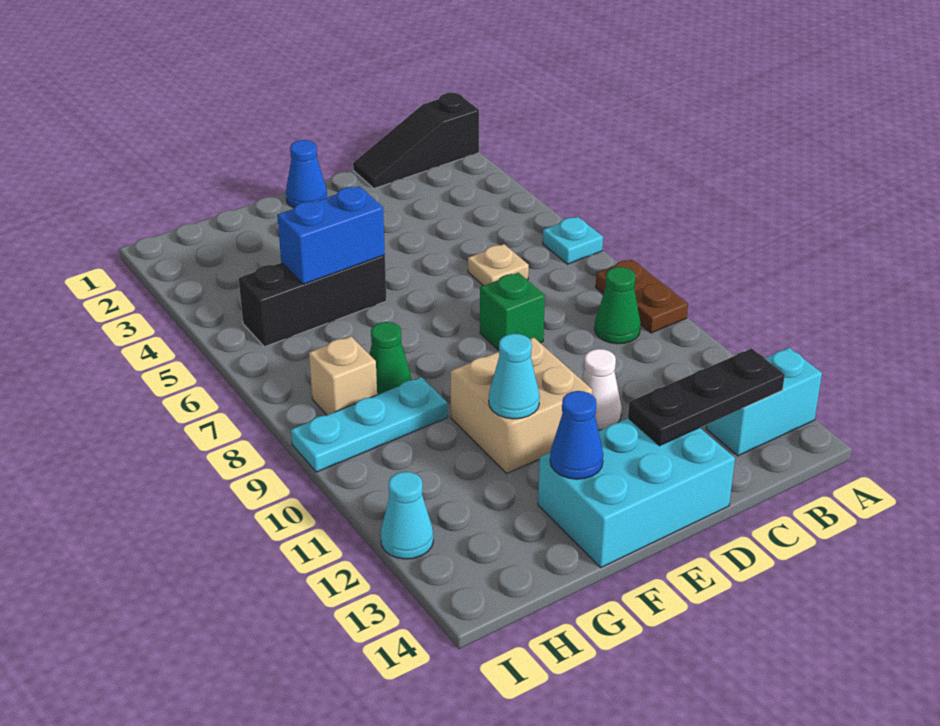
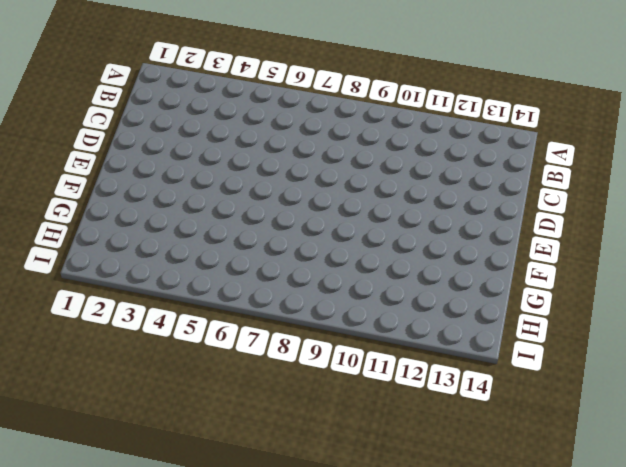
none -> black 1x3 slope [353,93,479,188]
none -> cyan 1x1 plate [543,217,603,264]
none -> brown 1x2 plate [596,259,688,333]

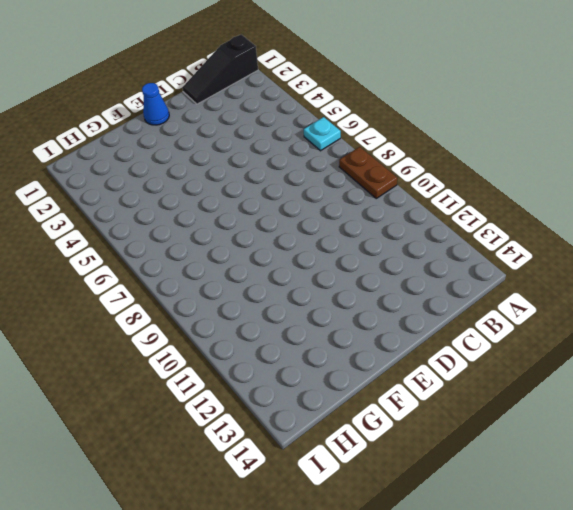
none -> cyan 1x2 brick [706,348,822,456]
none -> green 1x1 cone [595,267,641,344]
none -> tan 1x1 plate [468,244,529,286]

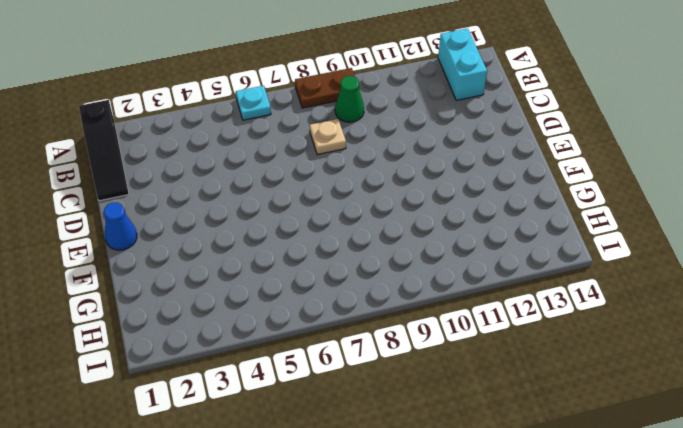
tan 1x1 plate [310,119,346,155] -> tan 1x1 plate moved to [468,244,529,286]
none -> green 1x1 brick [480,273,545,350]
none -> white 1x1 cone [581,349,622,430]
none -> cyan 2x3 brick [538,418,735,568]

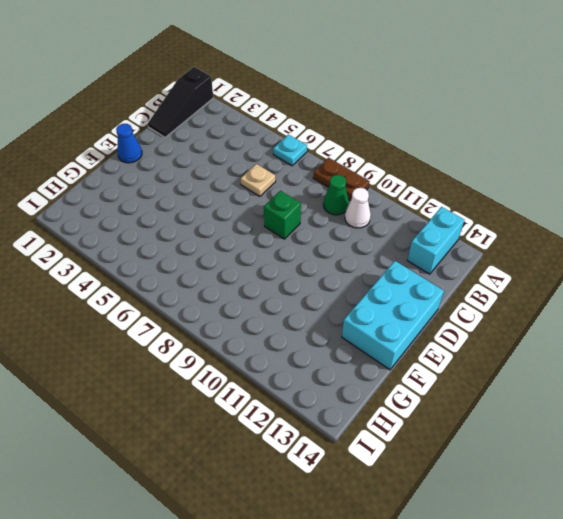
white 1x1 cone [345,188,371,228] -> white 1x1 cone moved to [581,349,622,430]
none -> tan 2x2 brick [450,338,592,474]
none -> black 1x3 brick [239,255,387,347]
none -> green 1x1 cone [369,322,412,395]

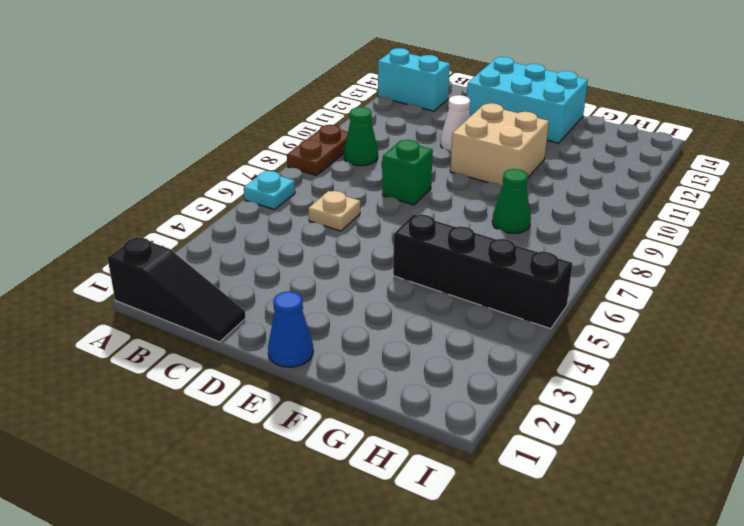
black 1x4 brick [393,214,573,329] -> black 1x3 brick [239,255,387,347]
none -> cyan 1x3 plate [291,377,448,472]
none -> tan 1x1 brick [309,336,377,415]
none -> cyan 1x1 cone [381,472,433,559]

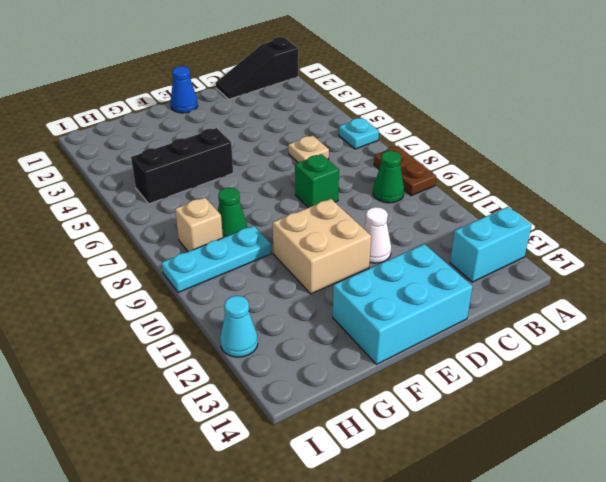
none -> black 1x3 plate [628,349,785,446]
none -> blue 1x2 brick [277,187,385,284]
none -> cyan 1x1 cone [489,334,540,419]

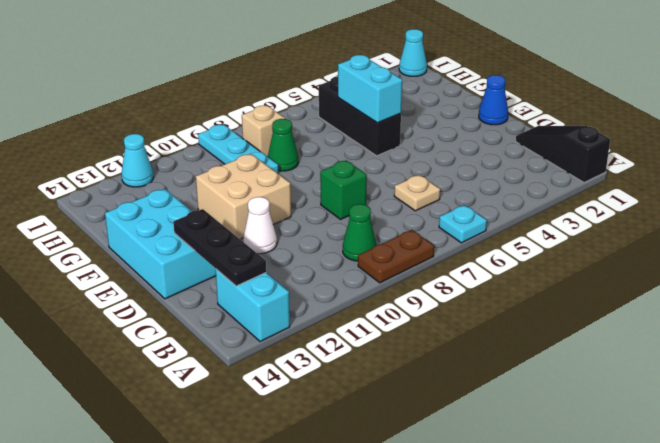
cyan 1x2 brick [338,55,402,123] -> blue 1x2 brick [277,187,385,284]
cyan 1x1 cone [399,29,427,76] -> cyan 1x1 cone moved to [489,334,540,419]
none -> blue 1x1 cone [550,391,603,479]

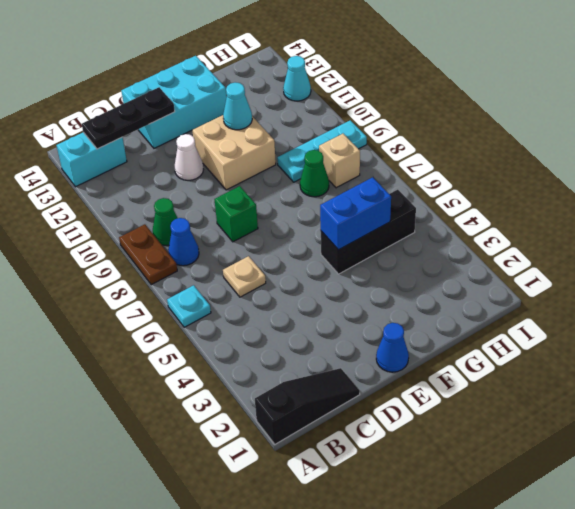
blue 1x1 cone [168,218,199,266] -> blue 1x1 cone moved to [550,391,603,479]

